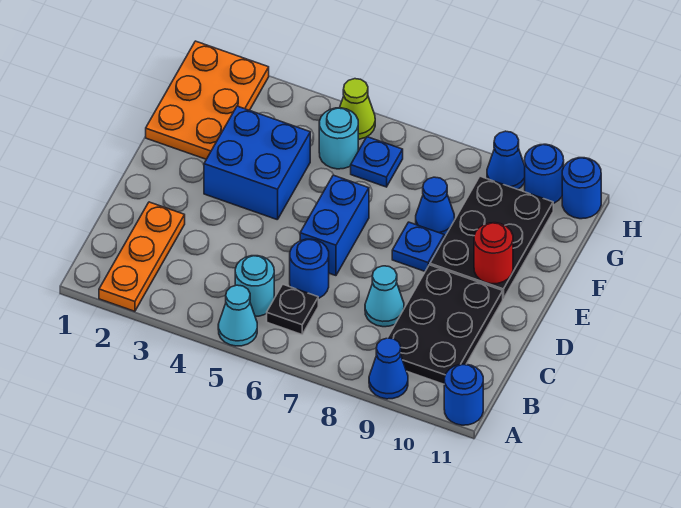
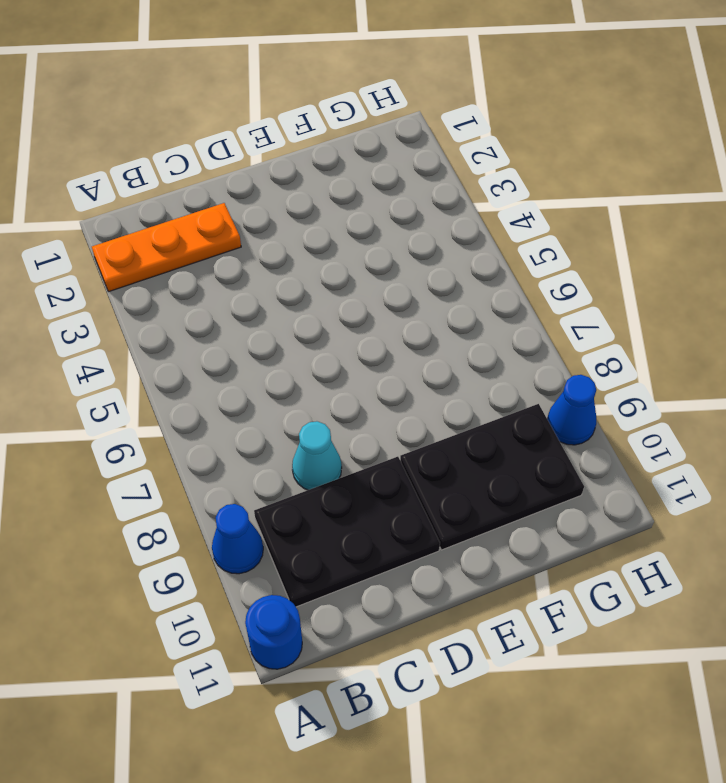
none -> cyan 1x1 cone [218,285,257,346]
none -> cyan 1x1 round brick [235,256,274,316]
none -> black 1x1 plate [267,285,318,334]

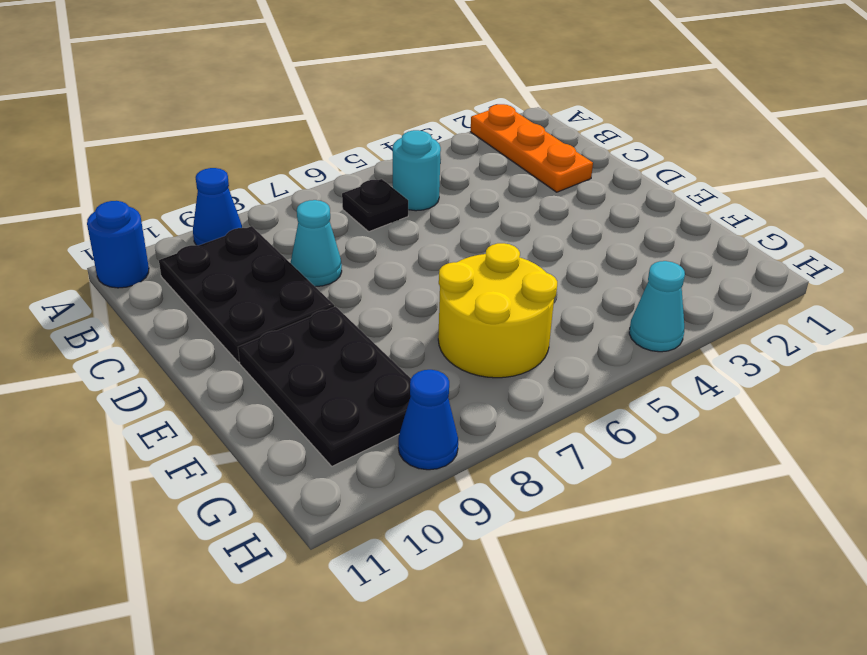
yellow 2x2 round brick [438,243,557,378] -> blue 1x1 plate [351,137,403,187]
cyan 1x1 cone [629,261,685,352] -> cyan 1x1 cone moved to [218,285,257,346]
none -> blue 1x1 round brick [290,239,329,298]
none -> blue 1x2 brick [300,175,369,276]
none -> blue 2x2 brick [204,106,310,220]

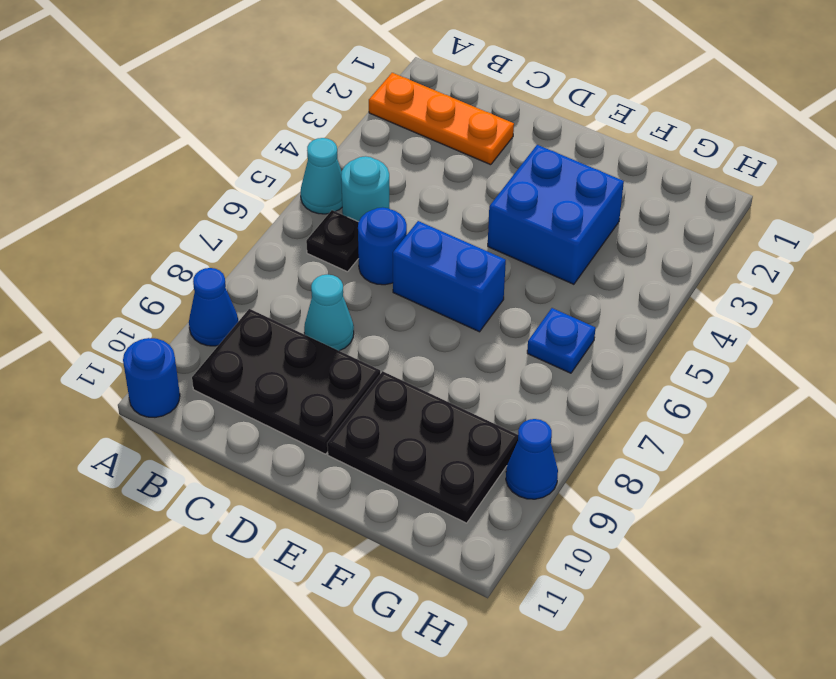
none -> blue 1x1 plate [392,222,444,271]
none -> orange 2x3 plate [146,41,269,159]
none -> blue 1x1 cone [416,177,455,236]

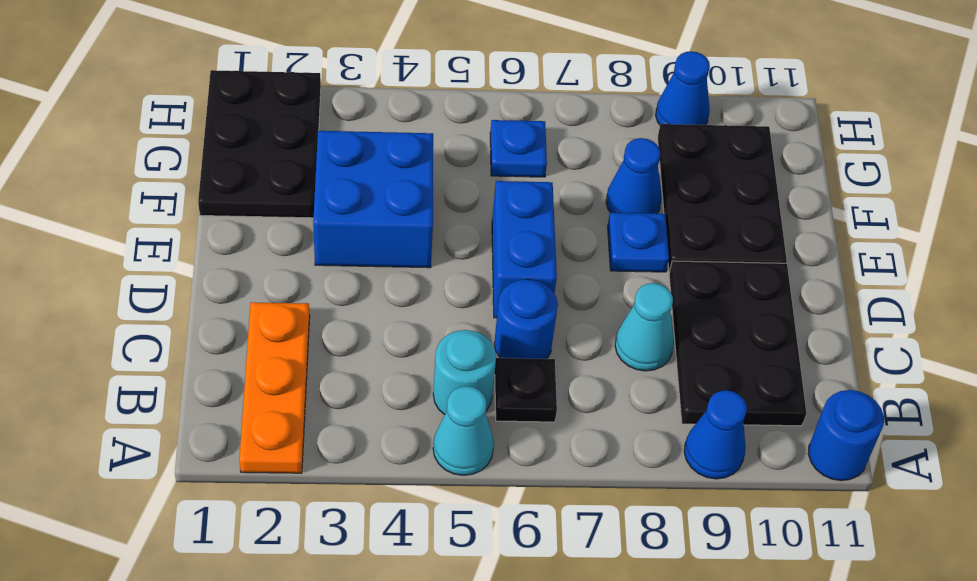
black 2x3 plate [198,70,321,218] -> orange 2x3 plate [146,41,269,159]
none -> cyan 1x1 round brick [319,108,358,169]
none -> lime 1x1 cone [340,79,375,139]
none -> blue 1x1 round brick [525,144,564,204]

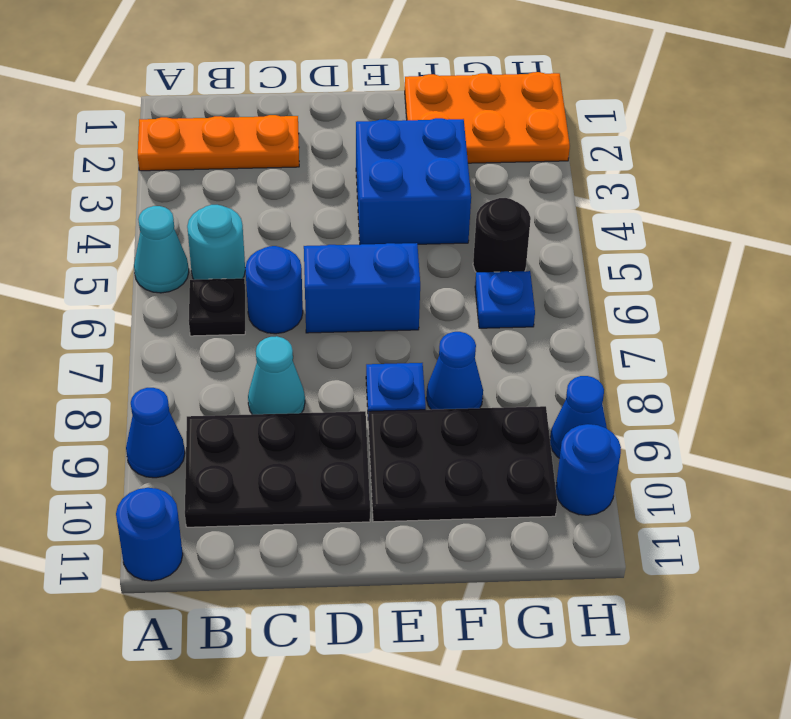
black 1x1 round brick [473,198,531,272] -> cyan 1x1 round brick [319,108,358,169]
none -> lime 1x1 cone [340,79,375,139]
none -> blue 1x1 round brick [562,158,601,219]
none -> red 1x1 round brick [474,223,513,284]

